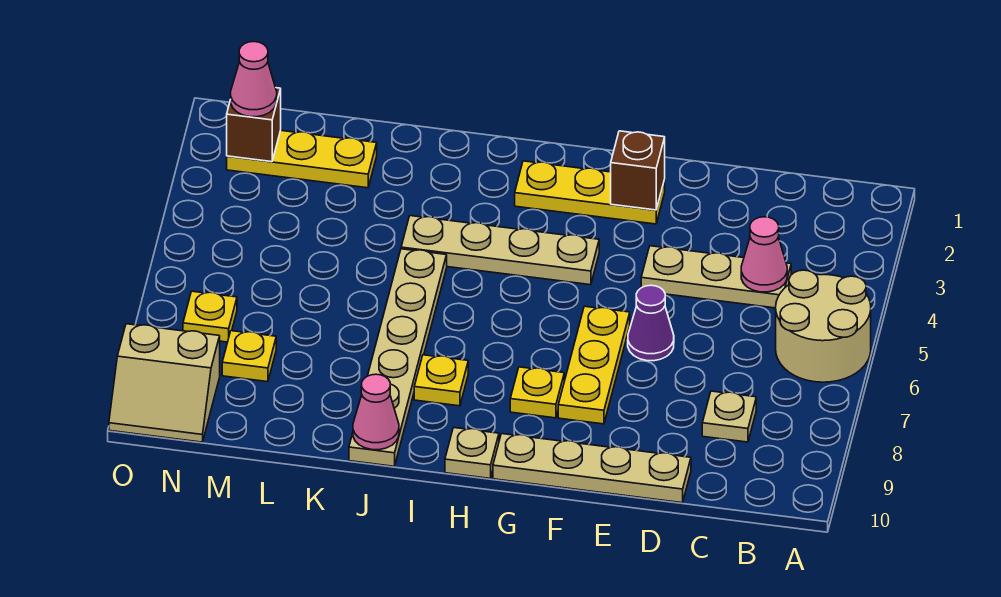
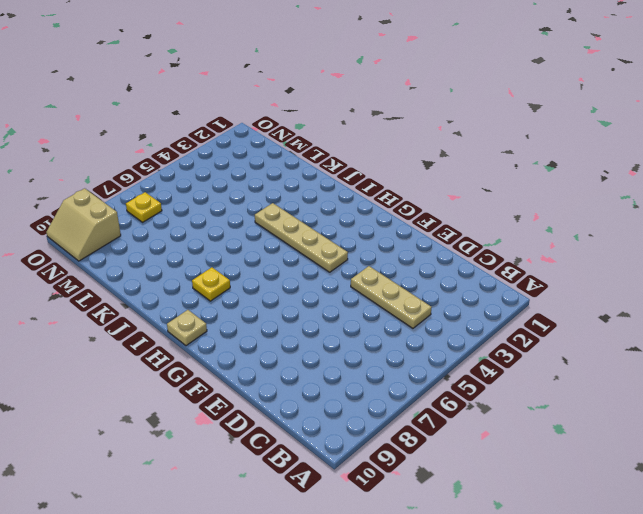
none -> tan 2x2 round brick [776,270,871,382]
none -> tan 1x1 plate [702,391,756,442]
none -> tan 1x4 plate [493,434,691,503]

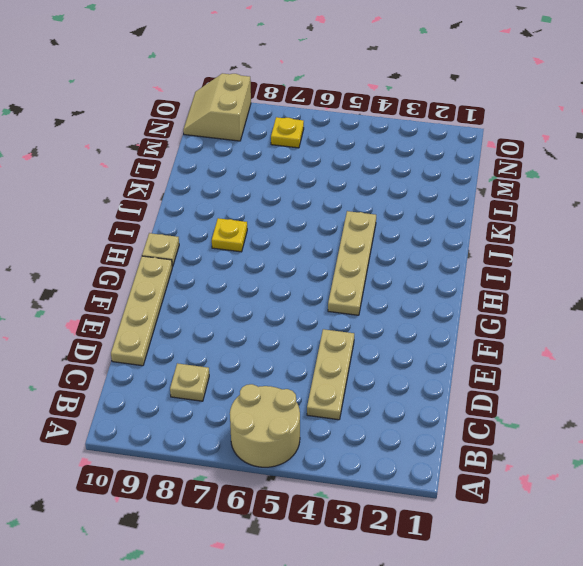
none -> purple 1x1 cone [628,285,674,361]
none -> yellow 1x3 plate [515,161,665,224]
none -> yellow 1x3 plate [558,306,630,424]

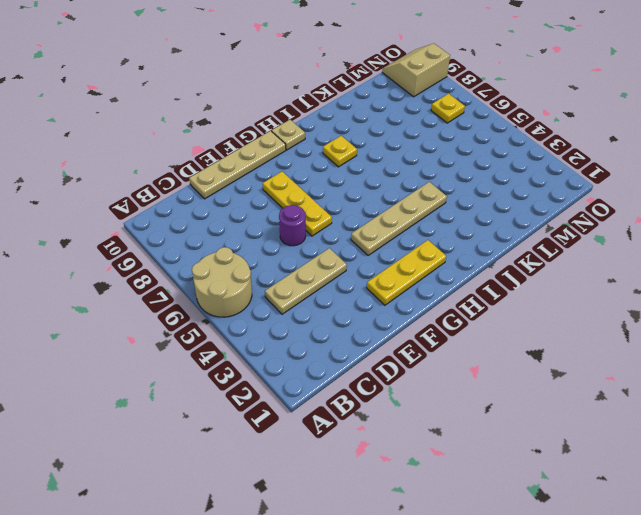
purple 1x1 round brick [279,205,306,246] -> purple 1x1 cone [628,285,674,361]
none -> tan 1x1 plate [702,391,756,442]
none -> yellow 1x1 plate [510,367,564,418]
none -> tan 1x6 plate [349,249,447,466]

